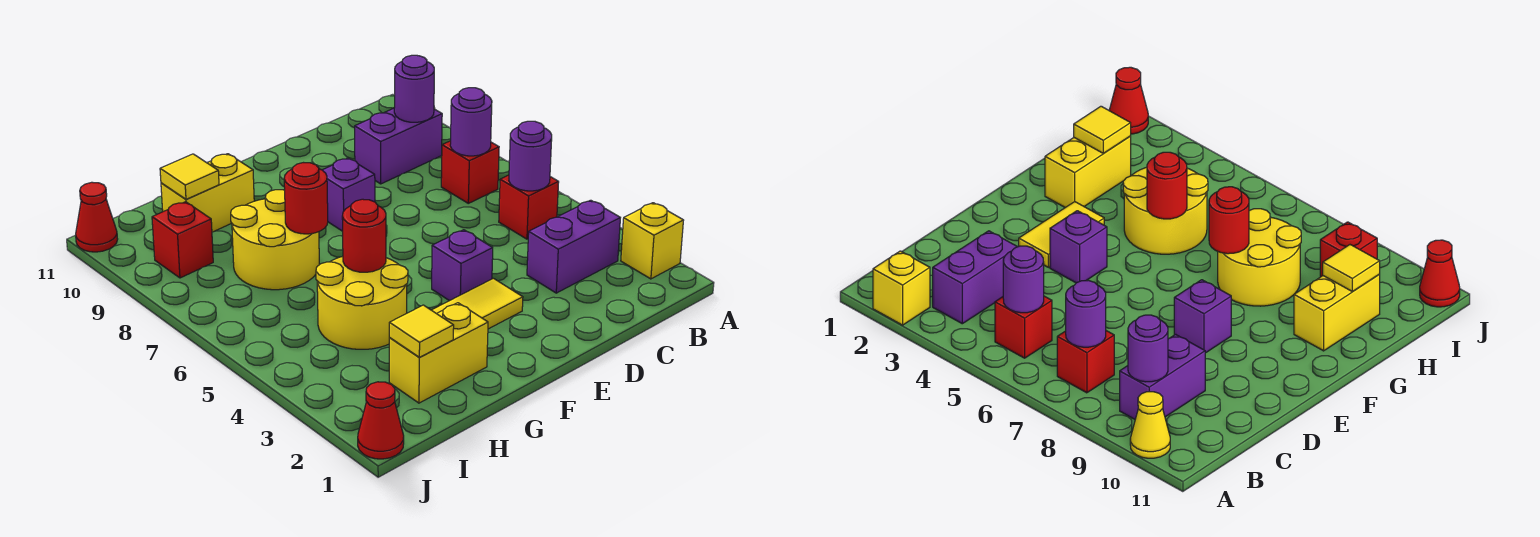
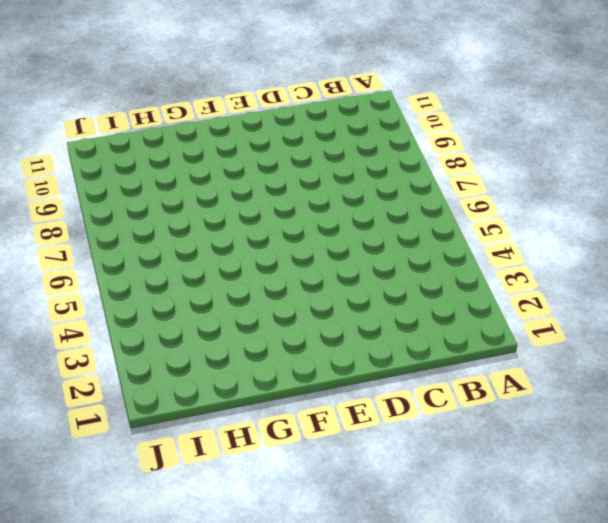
none -> yellow 1x1 brick [621,203,684,279]
none -> yellow 1x1 cone [1130,392,1170,458]
none -> purple 1x2 brick [527,200,620,293]

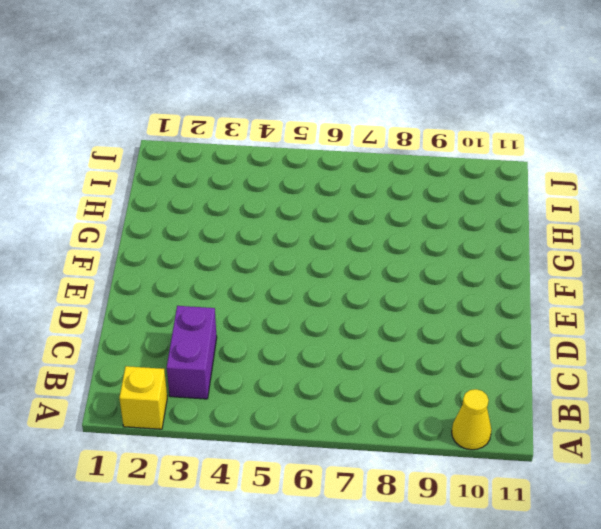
none -> red 1x1 brick [499,175,559,239]
none -> red 1x1 brick [441,141,499,203]
none -> purple 1x2 brick [355,108,442,184]

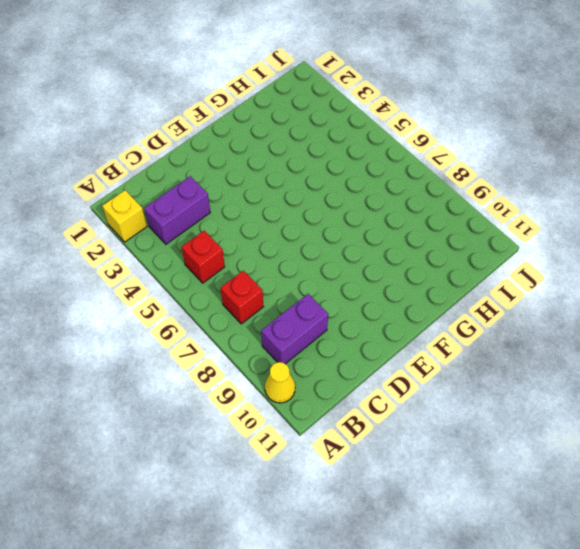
none -> yellow 1x2 tile [432,278,523,329]
none -> purple 1x1 brick [432,230,493,301]
none -> purple 1x1 brick [323,158,375,231]

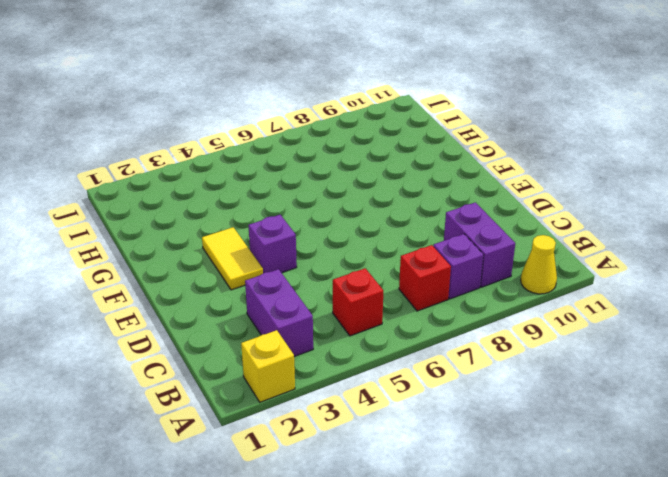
purple 1x1 brick [433,234,483,299] -> purple 1x1 brick moved to [323,158,375,231]
none -> yellow 1x2 brick [389,303,488,403]
none -> yellow 2x2 round brick [316,256,408,349]
none -> yellow 2x2 round brick [231,190,319,290]

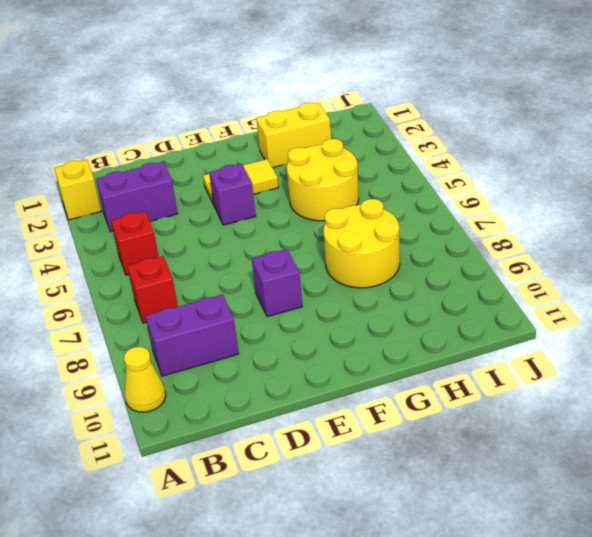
none -> yellow 1x2 brick [161,154,254,232]
none -> red 1x1 brick [152,202,213,278]
none -> red 1x1 cone [358,382,404,459]

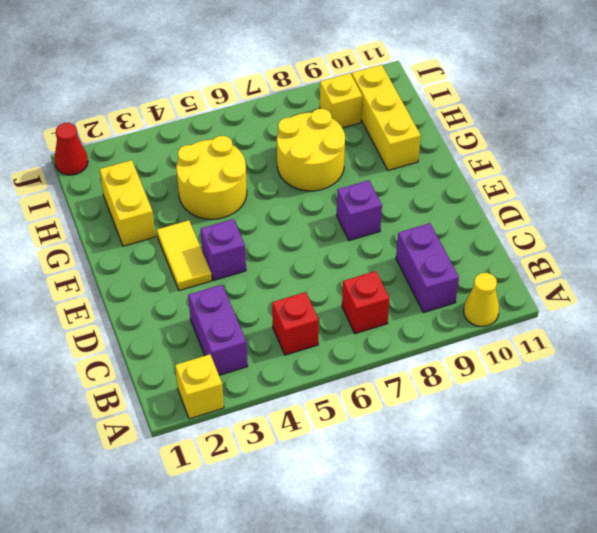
yellow 1x3 brick [352,65,421,171] -> yellow 1x2 brick [161,154,254,232]
yellow 1x1 brick [320,73,362,128] -> red 1x1 brick [152,202,213,278]
none -> red 1x1 cone [76,182,118,252]
none -> purple 1x1 round brick [509,121,552,191]
none -> purple 1x1 round brick [450,88,492,156]

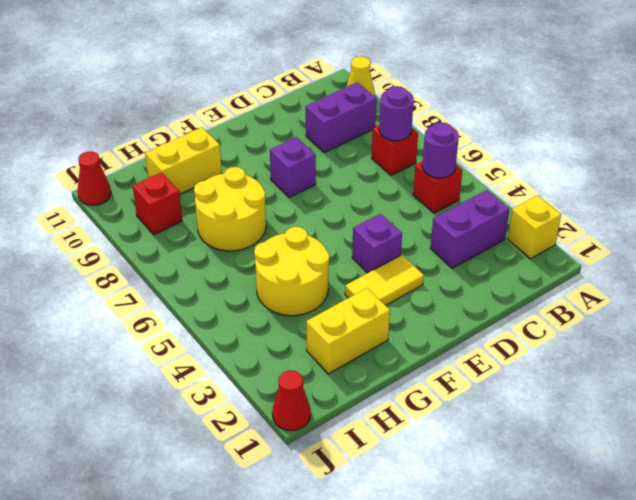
none -> purple 1x1 round brick [394,55,434,122]
none -> red 1x1 round brick [342,199,386,272]
none -> red 1x1 round brick [284,163,328,234]

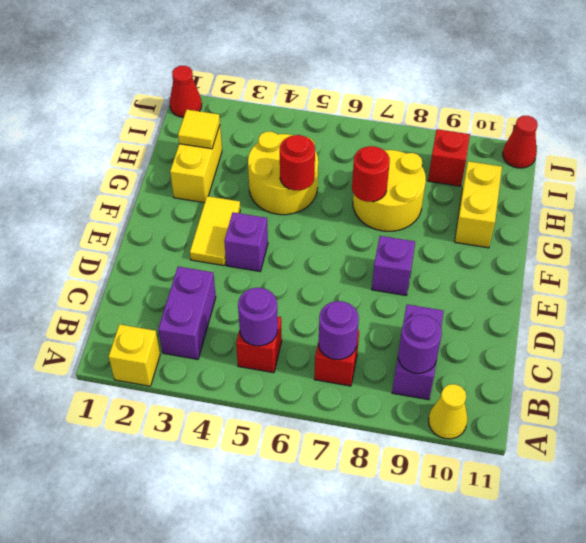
none -> yellow 1x1 tile [160,154,219,199]

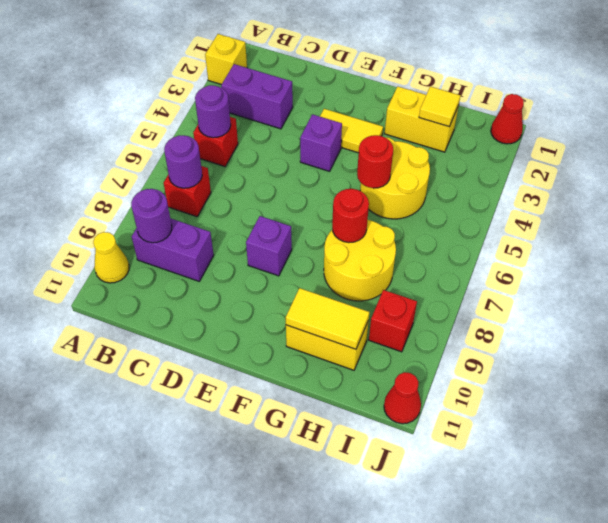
yellow 1x2 tile [286,288,369,349] -> yellow 1x1 tile [160,154,219,199]

